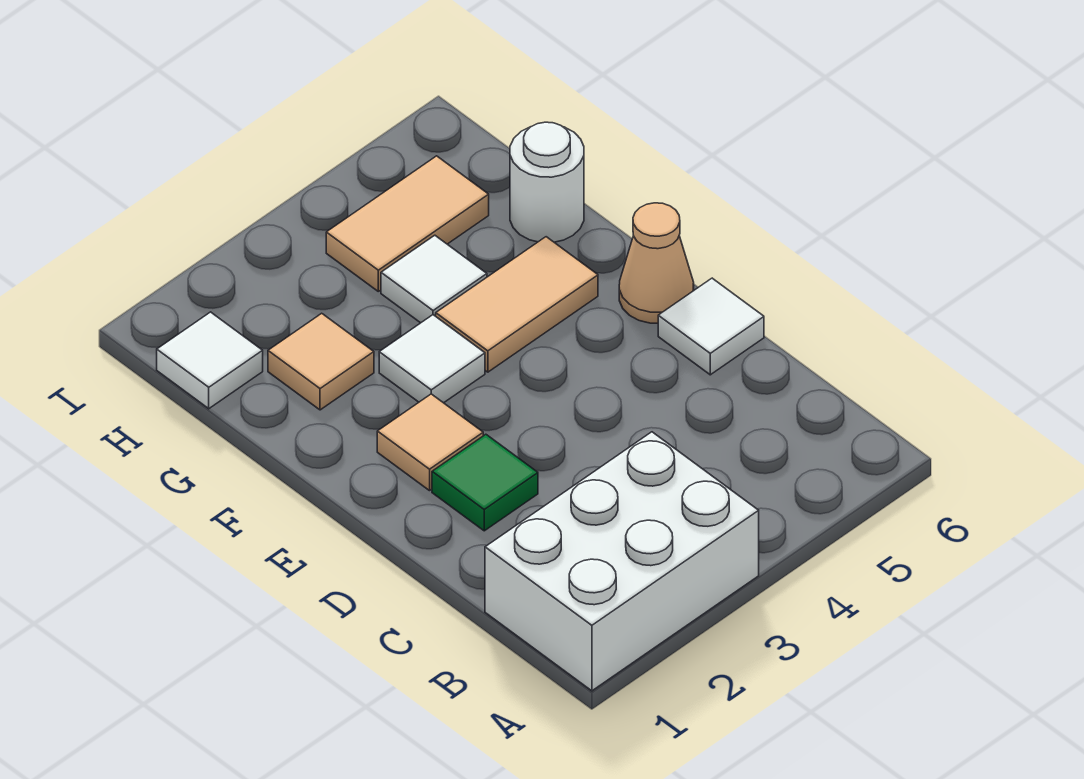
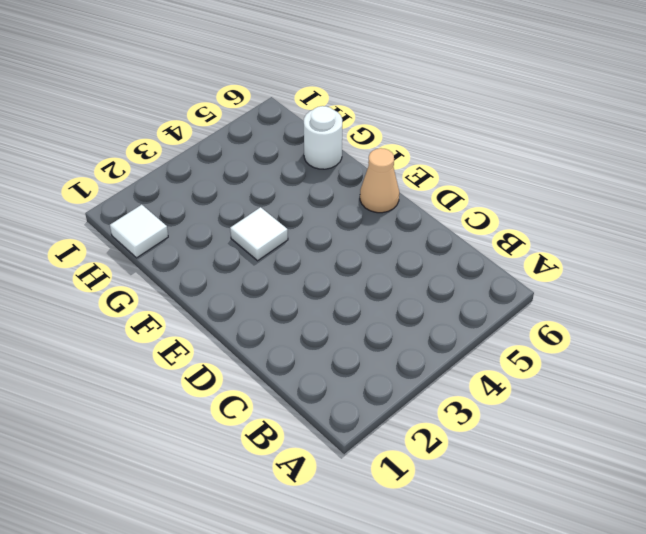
none -> white 2x3 brick [485,432,759,691]
none -> green 1x1 tile [432,434,538,531]
none -> white 1x1 tile [658,278,764,375]

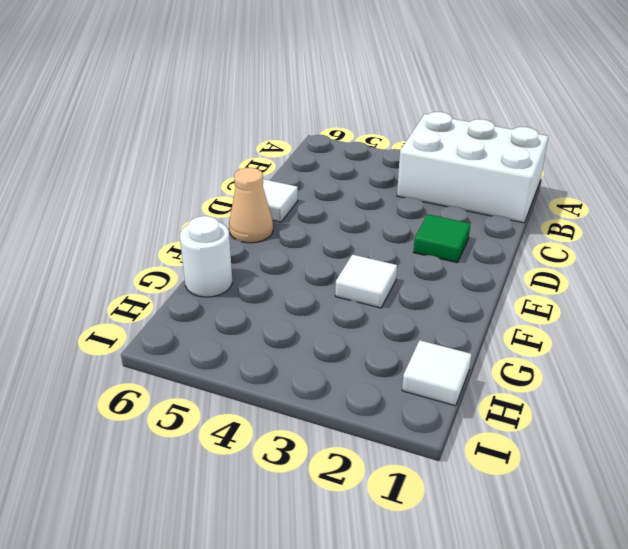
none -> tan 1x1 tile [377,394,483,491]
none -> tan 1x2 tile [436,237,598,372]
none -> tan 1x1 tile [268,313,374,410]

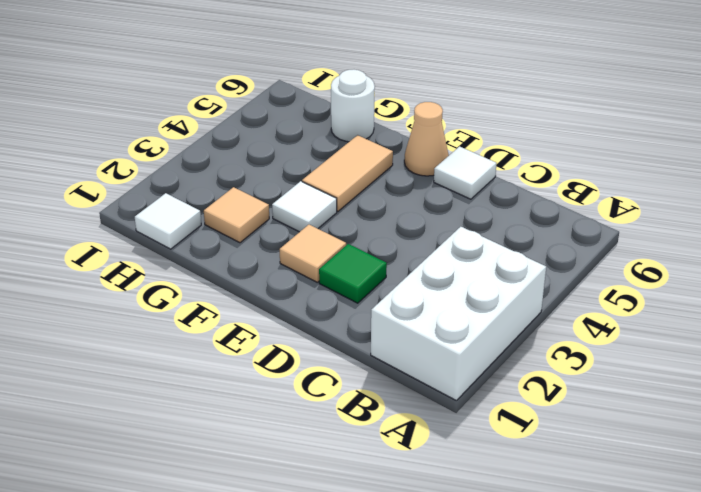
none -> white 1x1 tile [381,235,487,323]
none -> tan 1x2 tile [326,156,489,291]

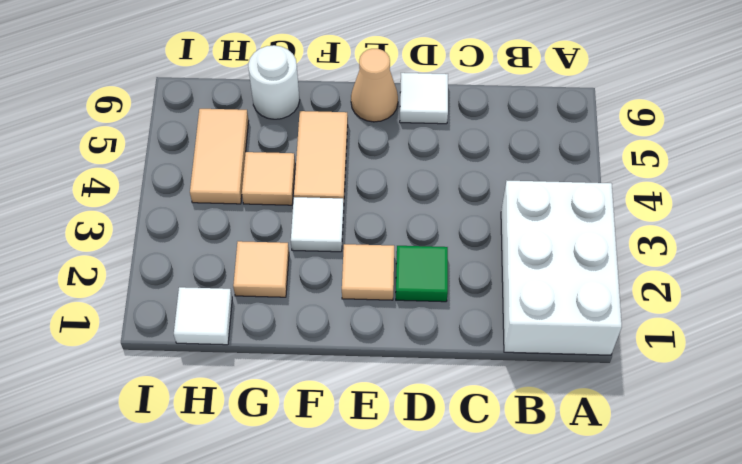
tan 1x1 tile [242,152,295,205] -> white 1x1 tile [381,235,487,323]

